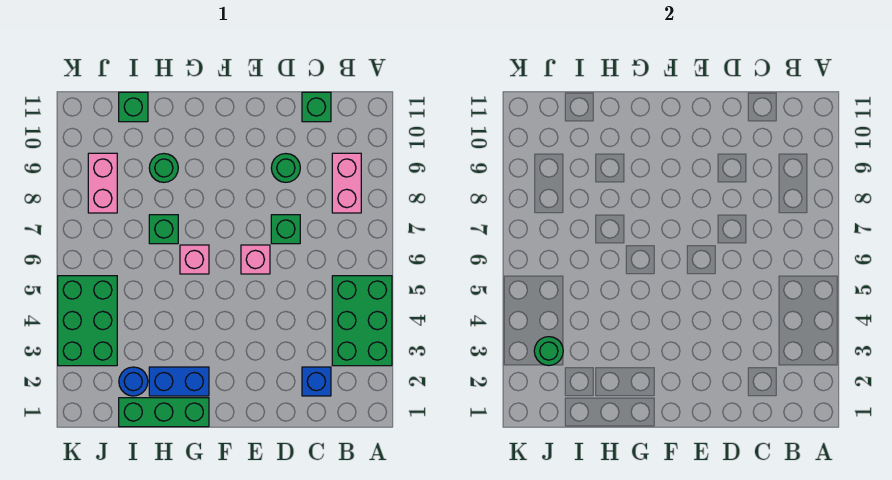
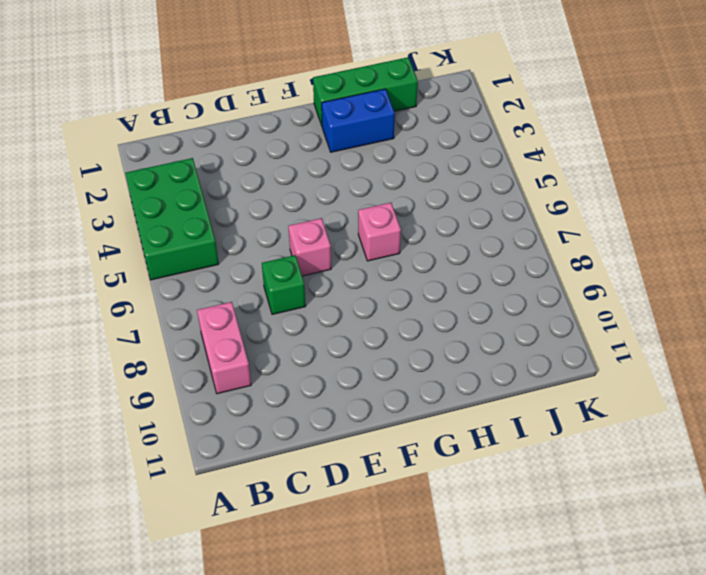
none -> blue 1x1 brick [302,367,331,396]
none -> green 1x1 brick [302,92,331,122]
none -> green 1x1 round brick [271,154,300,182]

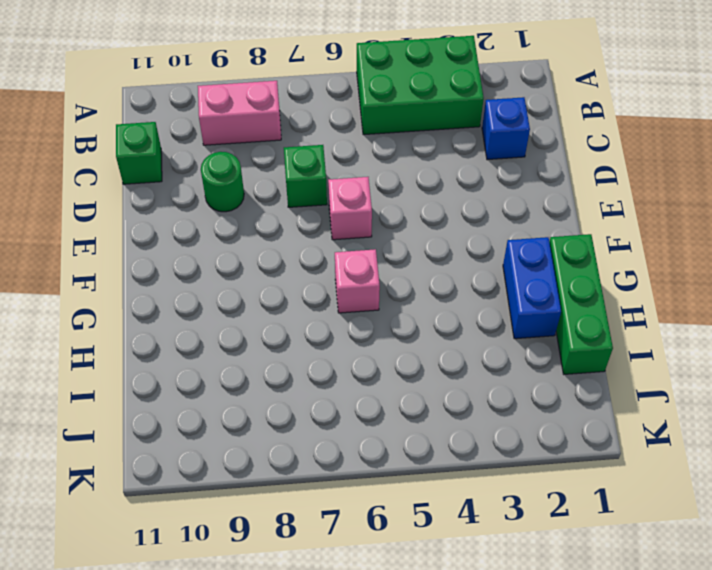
none -> green 1x1 brick [149,215,178,244]
none -> green 1x1 round brick [149,154,178,182]
none -> blue 1x1 round brick [119,367,148,396]

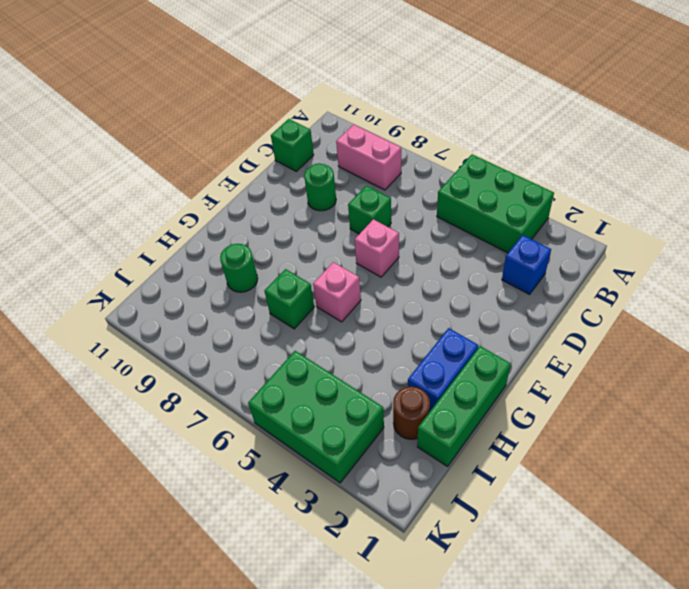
brown 1x1 round brick [393,387,430,439] -> blue 1x1 round brick [119,367,148,396]
none -> green 1x1 brick [119,92,148,122]
none -> pink 1x2 brick [88,153,117,213]
none -> green 1x1 round brick [534,337,563,366]

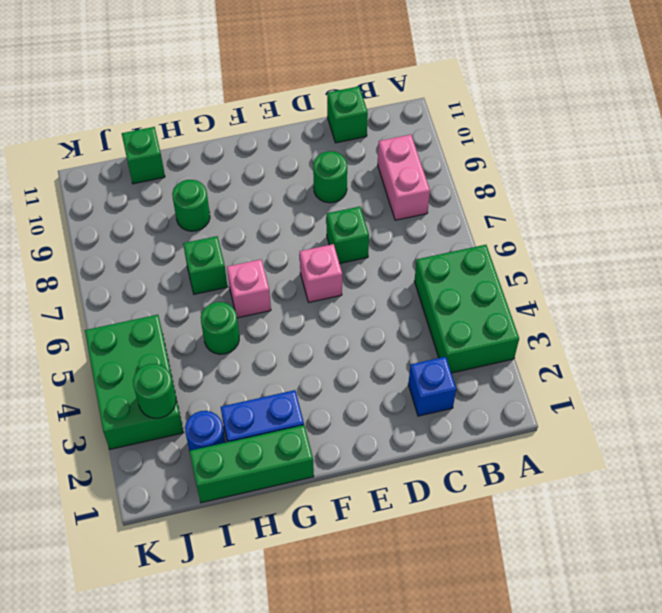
green 1x1 round brick [201,302,239,354] -> none
none -> pink 1x2 brick [88,153,117,213]

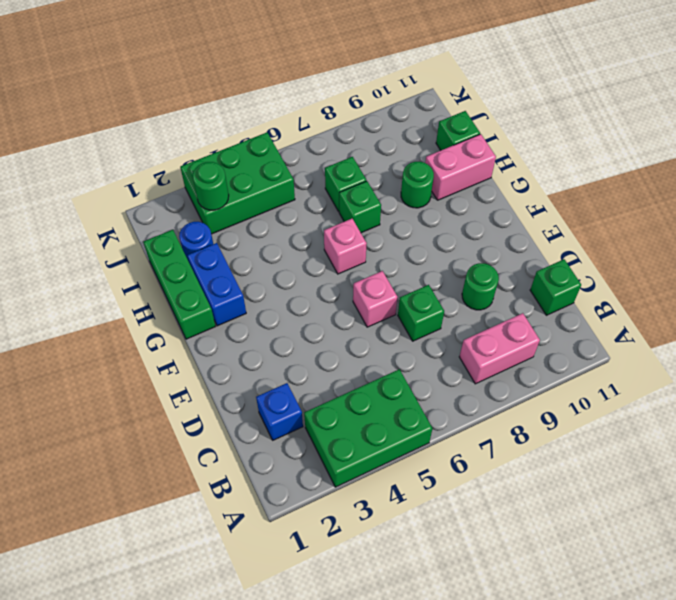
pink 1x2 brick [425,134,496,200] -> pink 1x2 brick moved to [88,153,117,213]
green 1x1 brick [325,157,366,211] -> none

